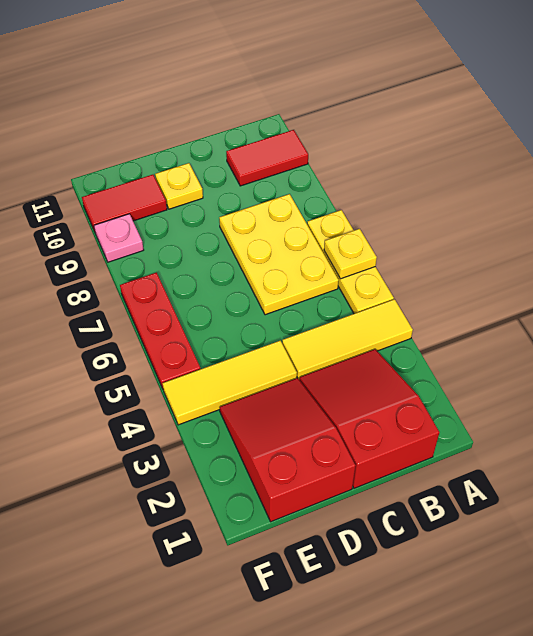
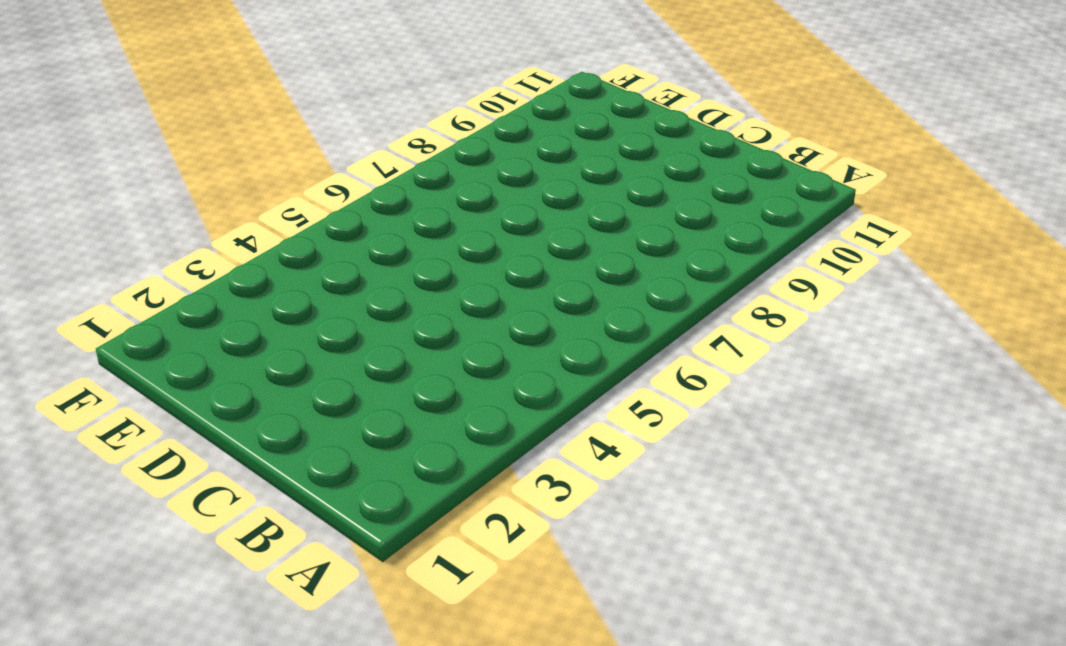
none -> yellow 1x3 tile [282,299,413,379]
none -> yellow 1x3 plate [307,210,394,314]
none -> red 1x2 tile [226,130,308,186]

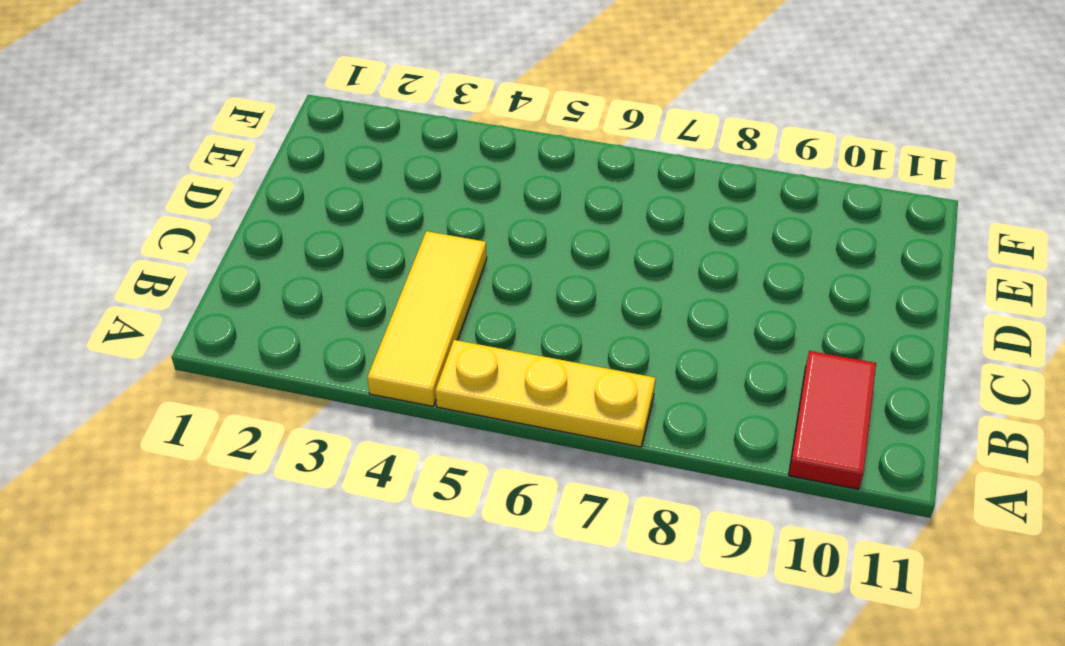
none -> red 2x3 slope [299,349,439,488]
none -> yellow 2x3 plate [219,194,339,315]
none -> red 2x3 slope [219,378,356,522]

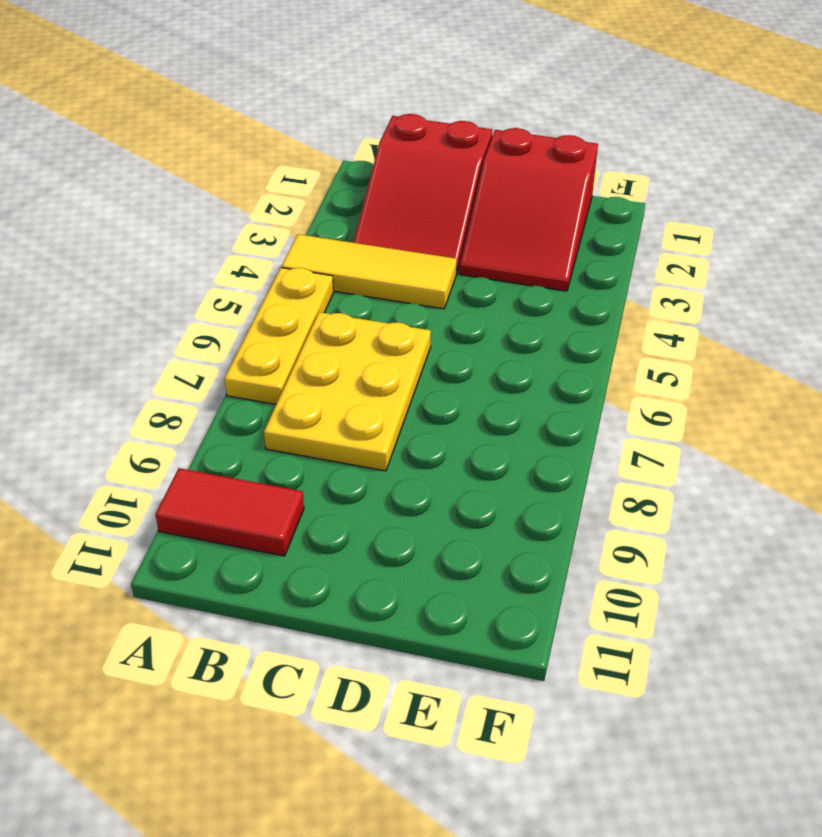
none -> yellow 1x3 tile [163,341,297,425]
none -> yellow 1x1 plate [155,163,203,209]
none -> red 1x2 tile [82,175,167,232]

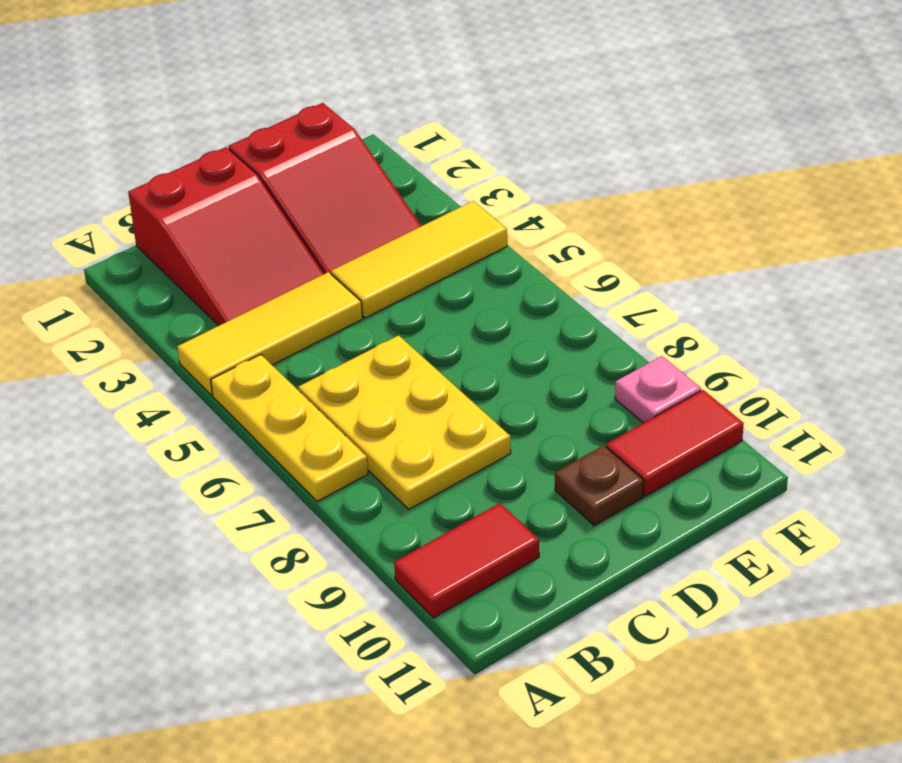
brown 1x1 plate [555,445,644,526] -> yellow 1x1 plate [155,163,203,209]
none -> red 1x3 plate [120,273,201,388]
none -> yellow 1x1 plate [324,229,377,279]

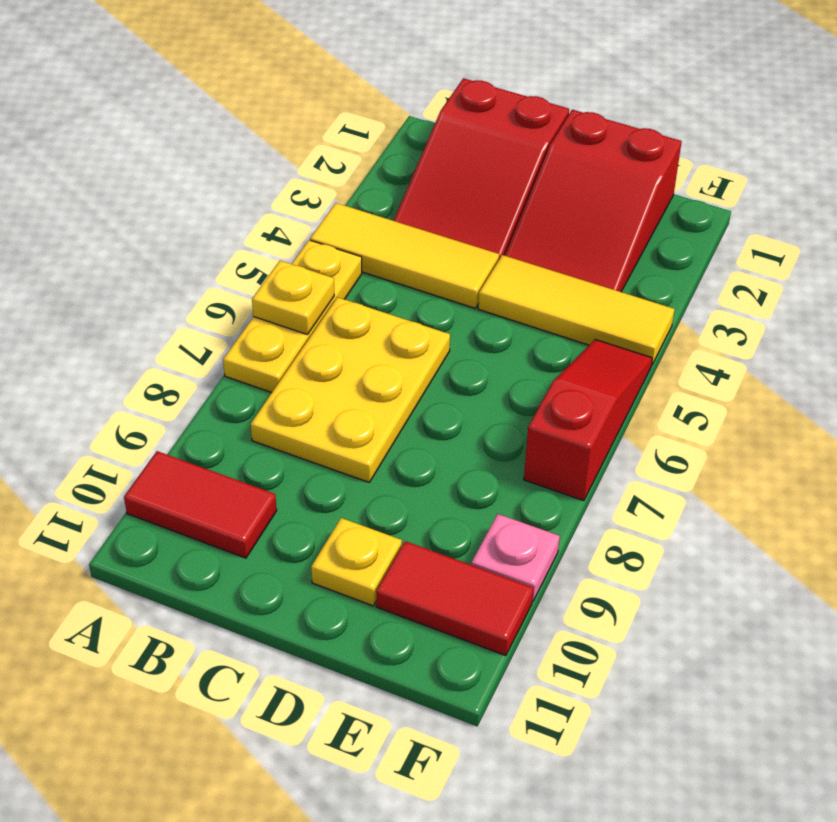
red 1x3 slope [524,340,652,501] -> red 1x3 plate [120,273,201,388]

